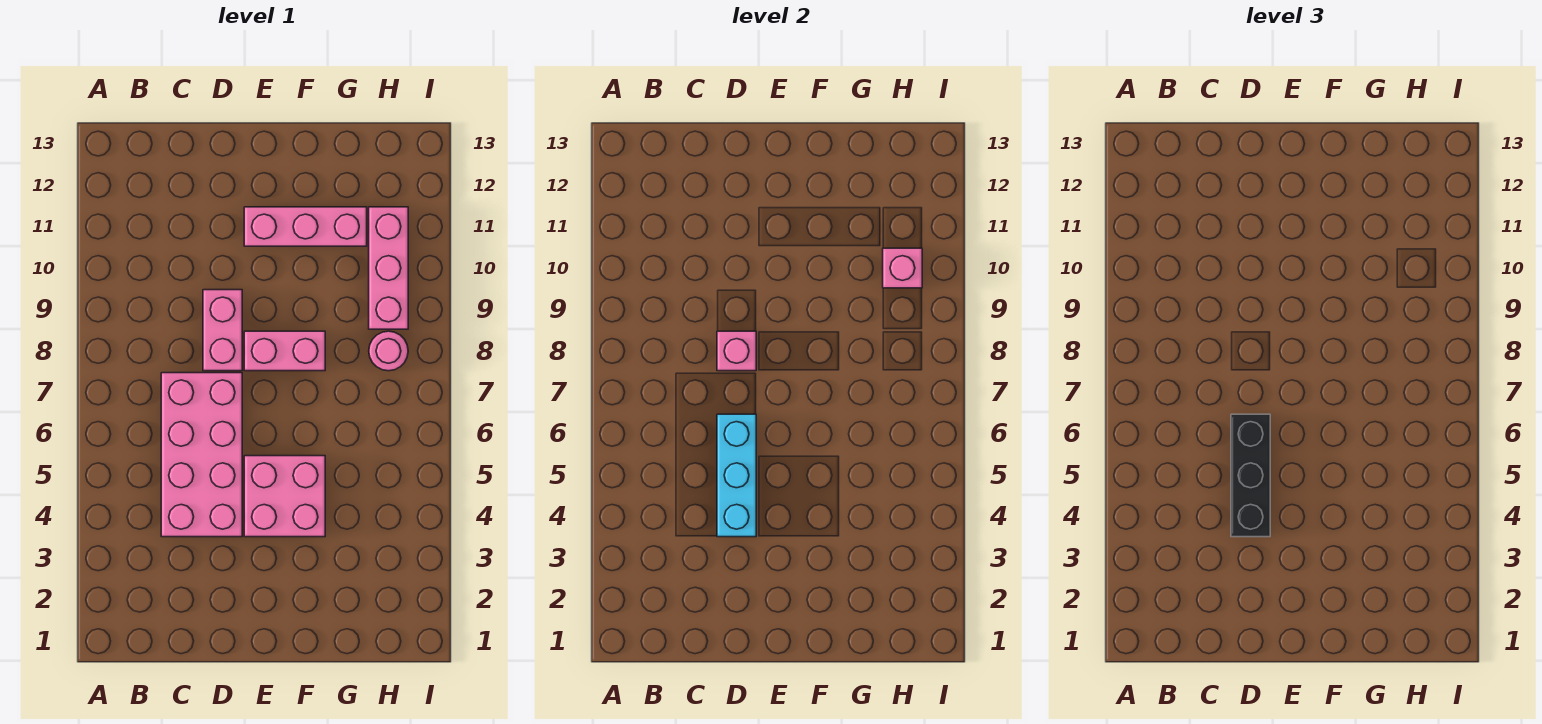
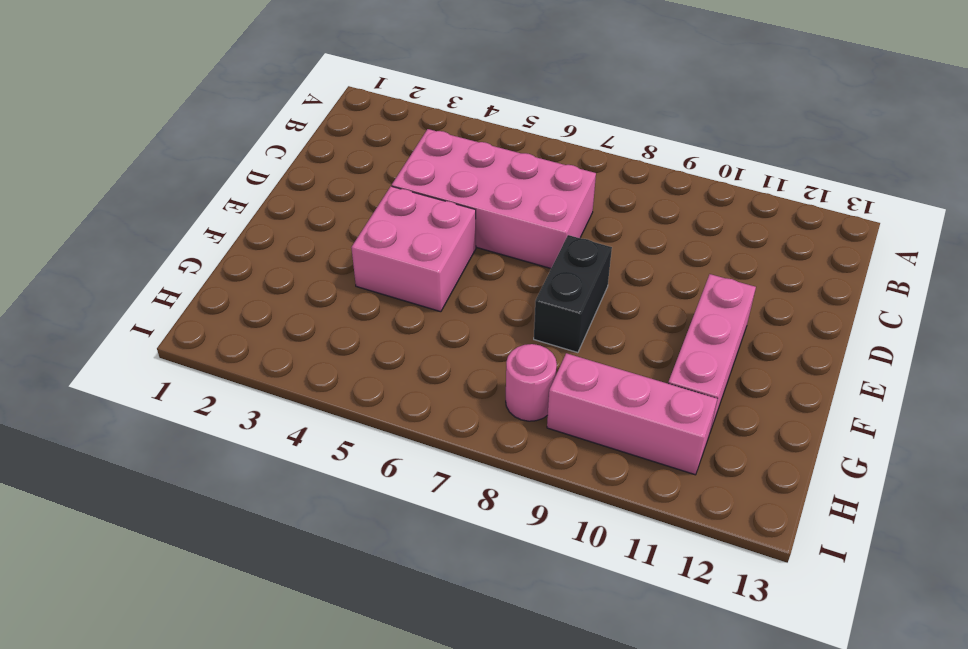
black 1x2 brick [534,235,612,353] -> pink 1x2 brick [244,331,325,371]
none -> pink 1x2 brick [203,290,242,371]
none -> cyan 1x3 brick [717,414,756,537]

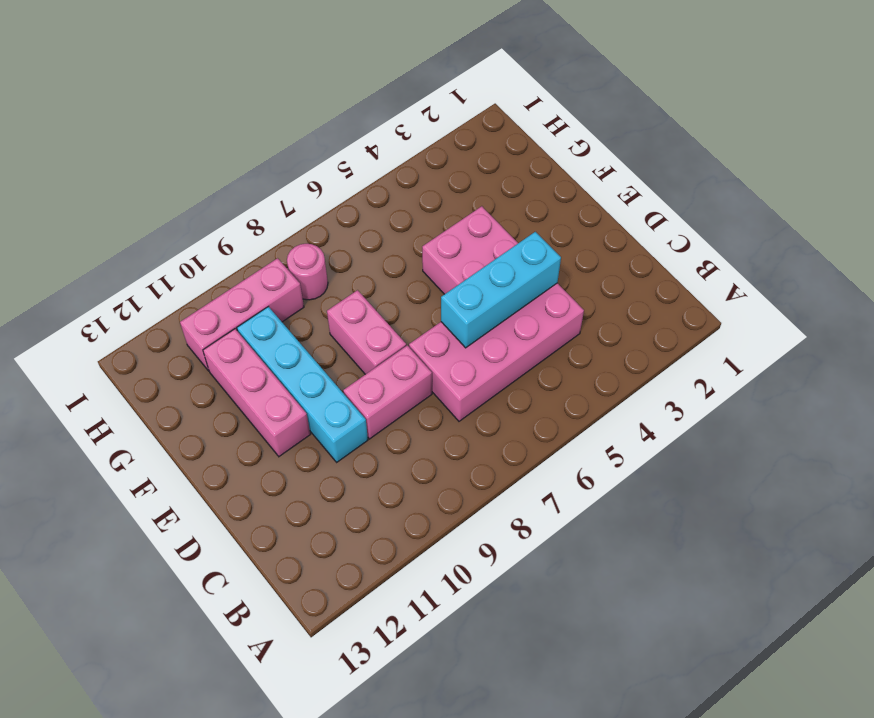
cyan 1x4 brick [237,307,368,462] -> none
none -> pink 1x1 brick [717,331,756,371]
none -> pink 1x1 brick [883,248,922,288]

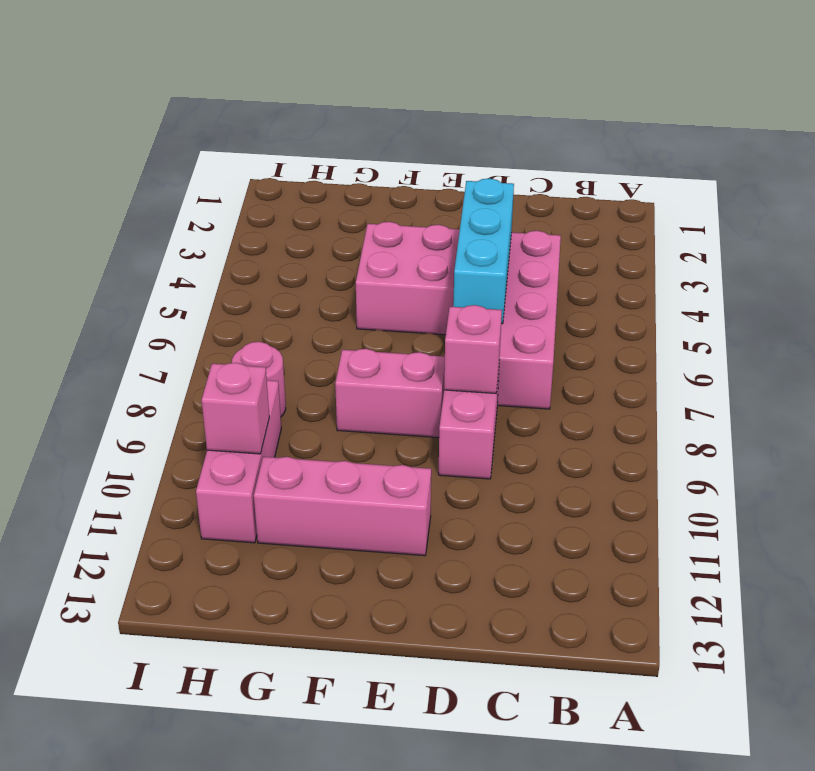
none -> black 1x3 brick [1231,414,1270,537]

